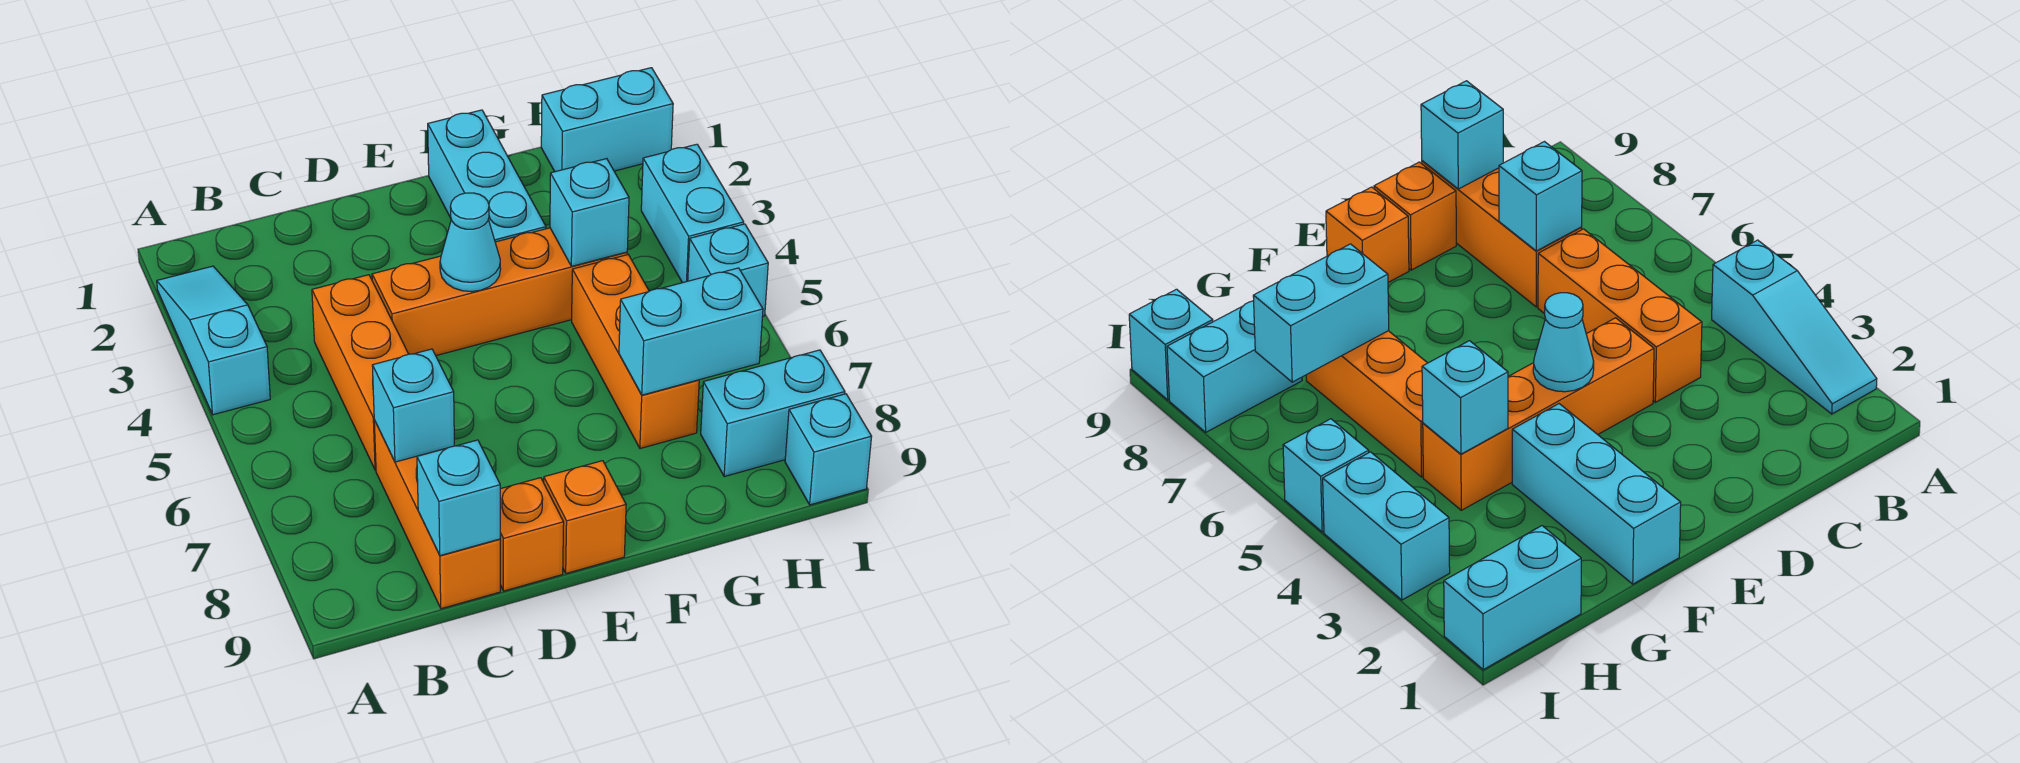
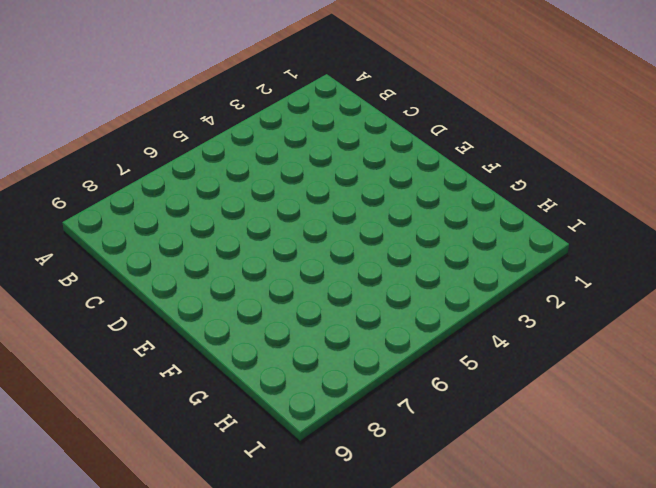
none -> cyan 1x3 slope [157,266,270,415]
none -> orange 1x3 brick [312,275,408,470]
none -> orange 1x3 brick [374,420,500,609]

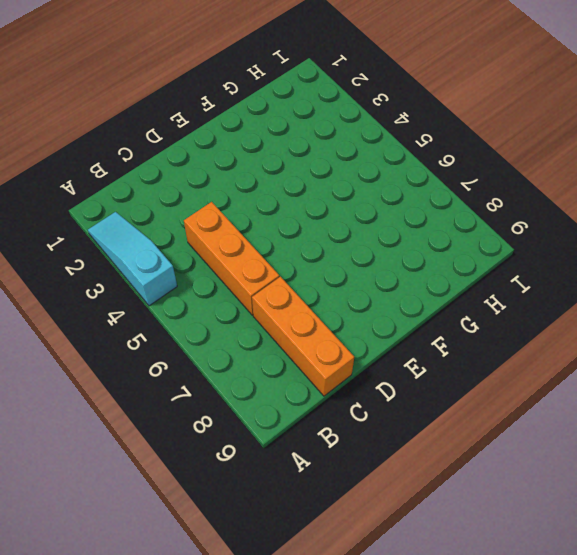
none -> orange 1x4 brick [372,228,627,356]
none -> orange 1x1 brick [500,478,564,591]
none -> orange 1x1 brick [544,461,626,573]

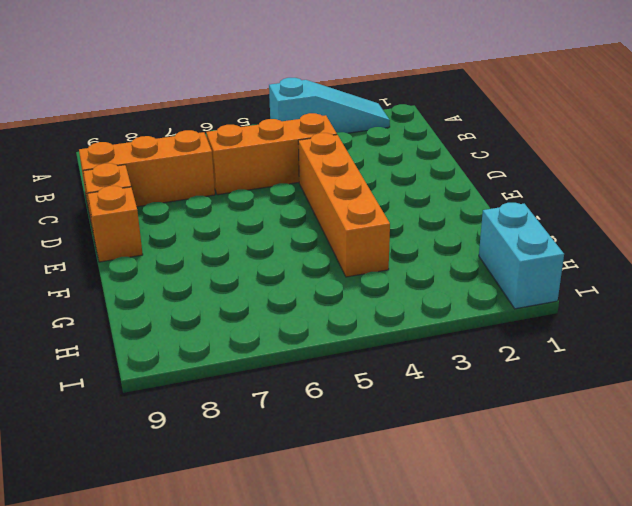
none -> cyan 1x3 brick [428,110,546,242]
none -> orange 1x3 brick [572,255,699,449]
none -> cyan 1x2 brick [701,350,845,477]

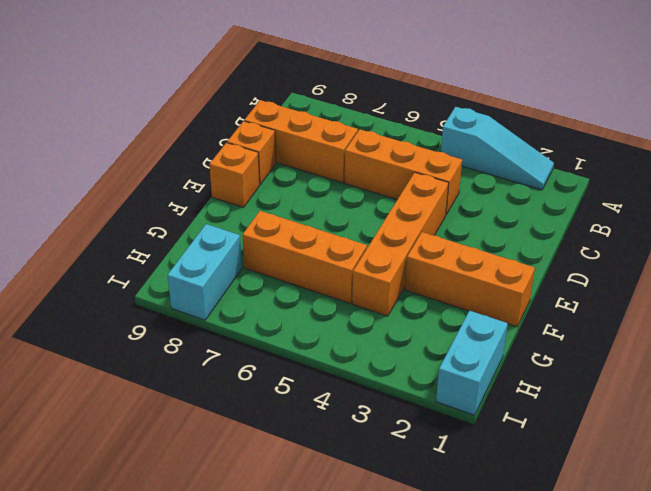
orange 1x3 brick [405,232,535,327] -> cyan 1x3 brick [428,110,546,242]
none -> cyan 1x2 brick [641,144,744,283]
none -> cyan 1x1 brick [688,224,768,317]
none -> cyan 1x1 brick [785,394,872,505]

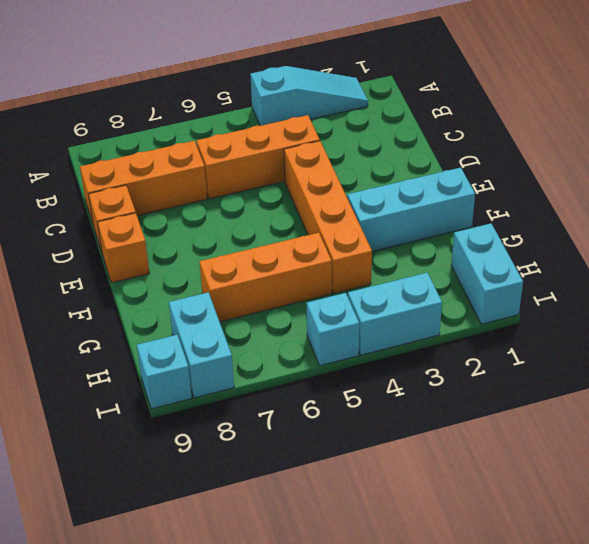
none -> cyan 1x1 brick [372,349,454,462]
none -> cyan 1x1 brick [417,440,500,556]
none -> cyan 1x1 cone [440,193,500,292]

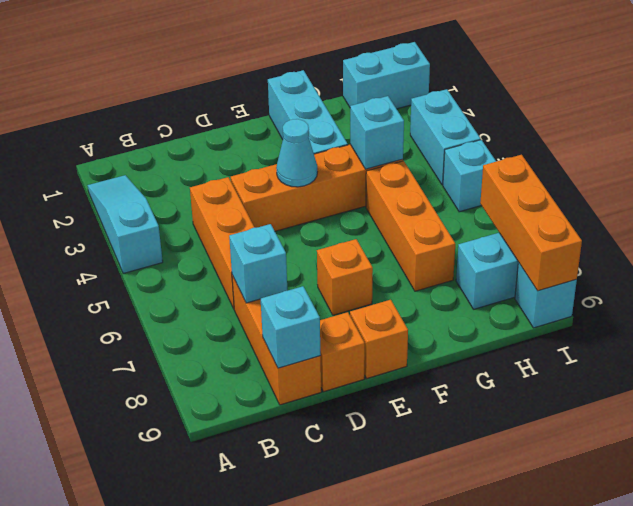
orange 1x1 brick [317,239,373,315] -> none
orange 1x3 brick [480,155,582,291] -> none
none -> cyan 1x2 brick [619,268,763,395]

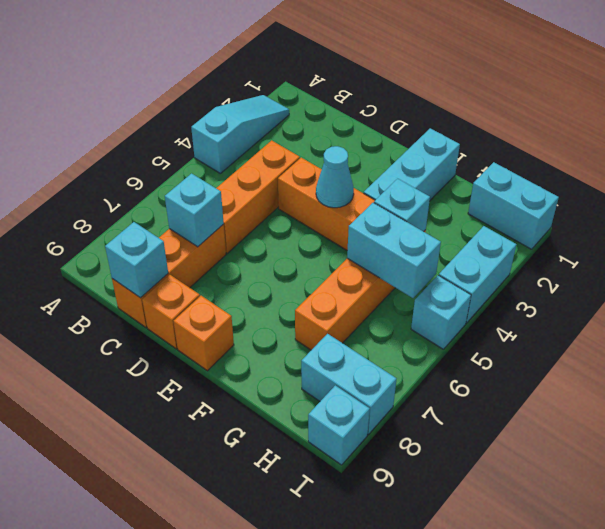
cyan 1x2 brick [347,203,441,298] -> cyan 1x2 brick moved to [619,268,763,395]

